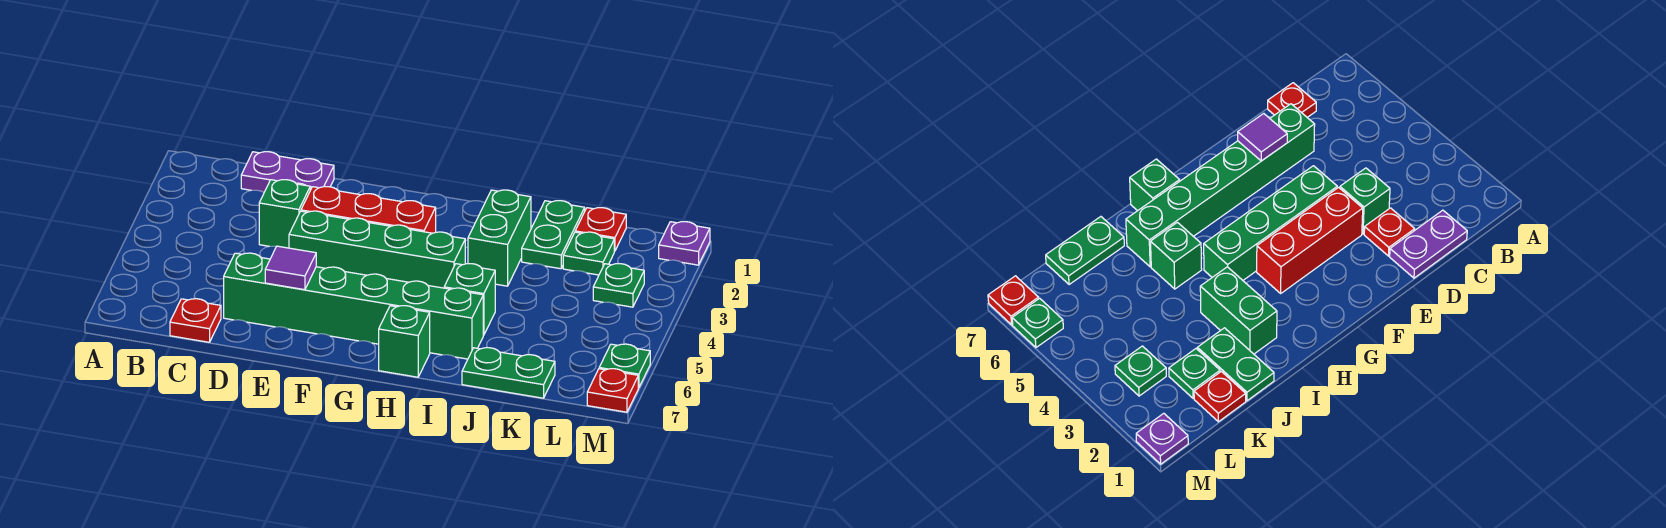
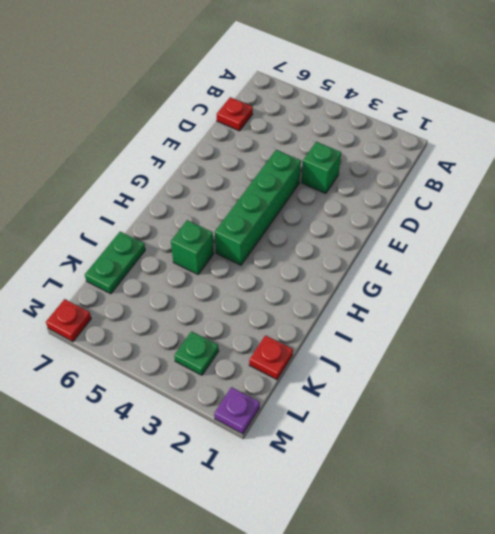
none -> purple 1x2 plate [241,152,334,192]
none -> red 1x1 plate [1364,208,1415,256]
none -> green 1x6 brick [224,253,483,359]

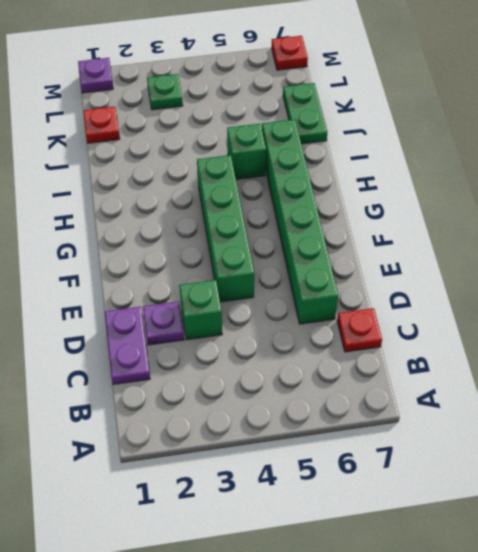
purple 1x1 plate [143,302,184,345] -> red 1x1 plate [1364,208,1415,256]
none -> red 1x3 brick [301,187,436,233]
none -> green 1x1 brick [379,306,430,377]
none -> green 1x2 brick [468,190,531,286]

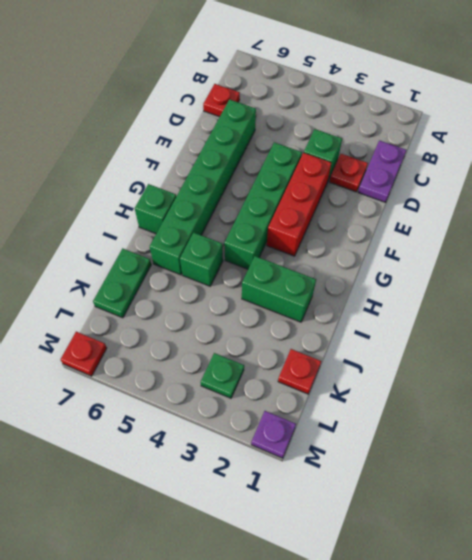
none -> green 1x2 plate [522,201,585,269]
none -> green 1x1 plate [563,232,614,275]
none -> green 1x1 plate [599,344,650,388]

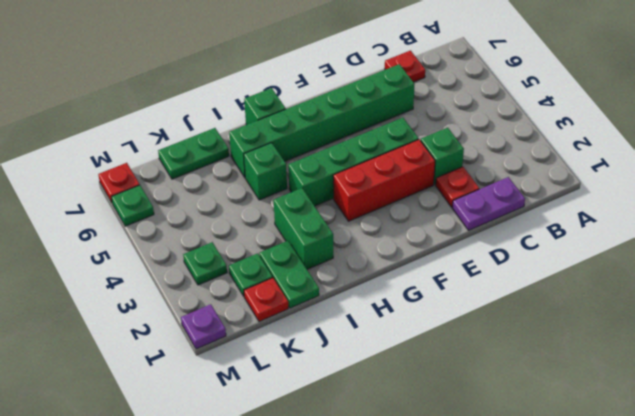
none -> purple 1x1 tile [265,246,316,290]

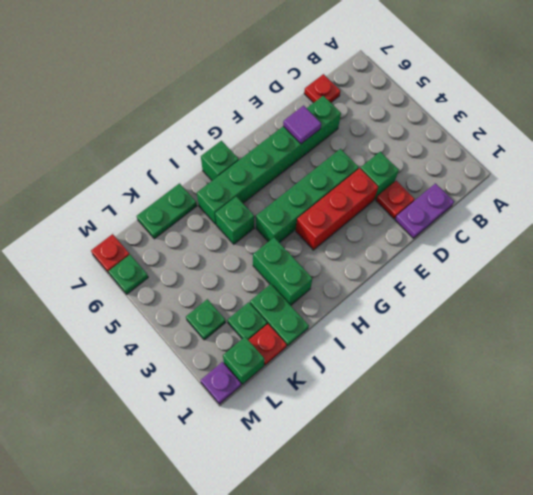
green 1x1 brick [223,337,264,384] -> none

